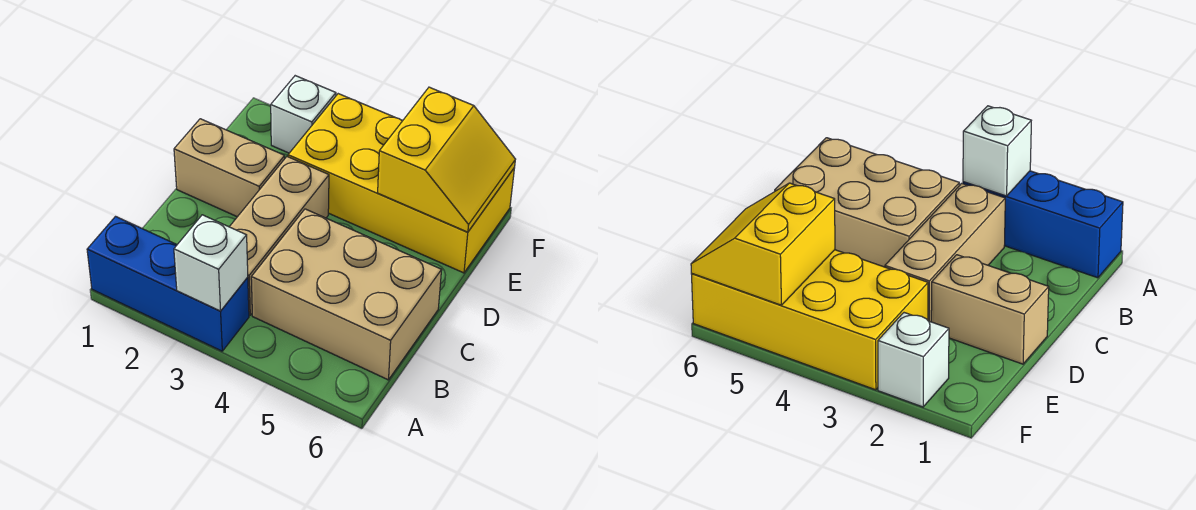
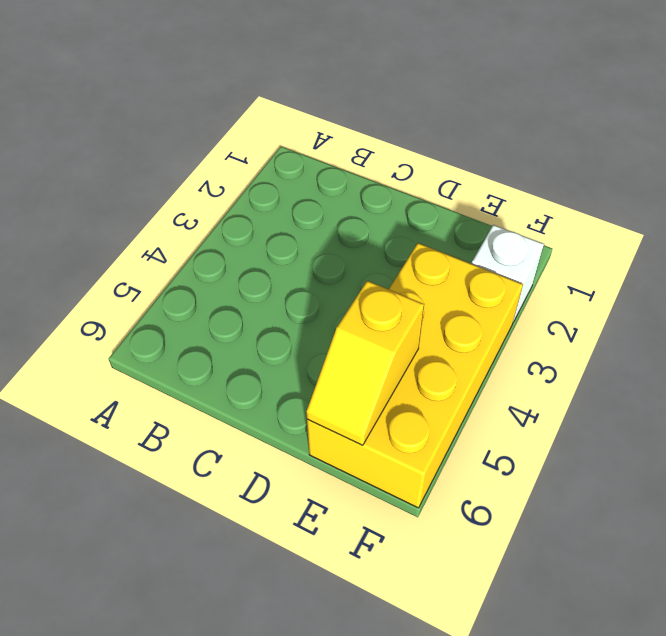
yellow 1x2 slope [306,281,424,445] -> yellow 2x2 slope [378,87,515,232]
none -> blue 1x3 brick [87,217,249,351]
none -> tan 1x3 brick [230,157,329,315]

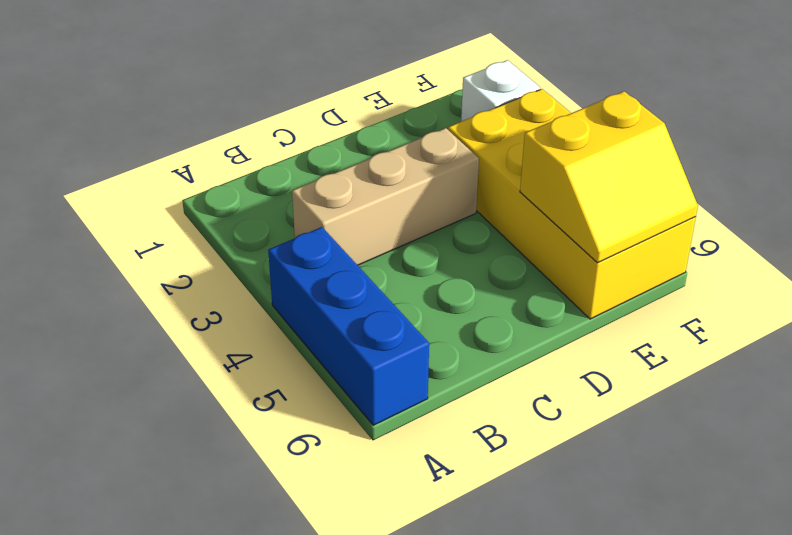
blue 1x3 brick [268,227,429,425] -> blue 1x3 brick moved to [87,217,249,351]
none -> tan 2x3 brick [251,209,442,380]
none -> tan 1x2 brick [174,119,285,217]

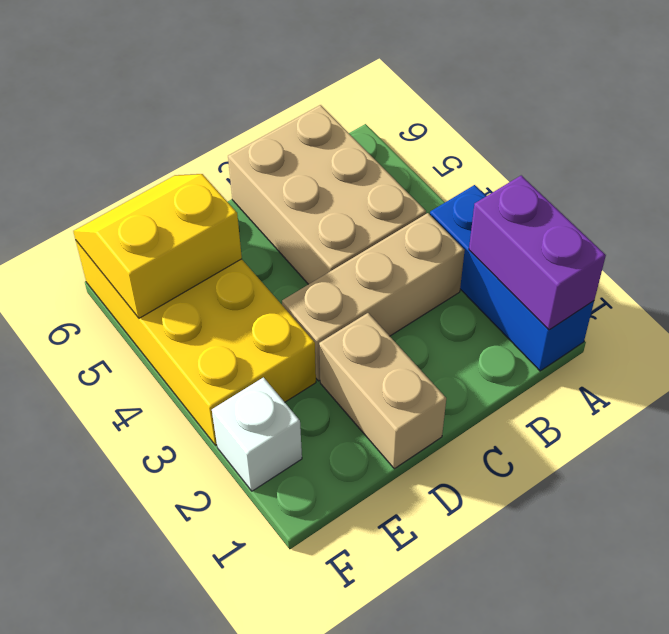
purple 1x2 brick [469,175,606,330] -> none
none -> white 1x1 brick [174,215,248,311]

